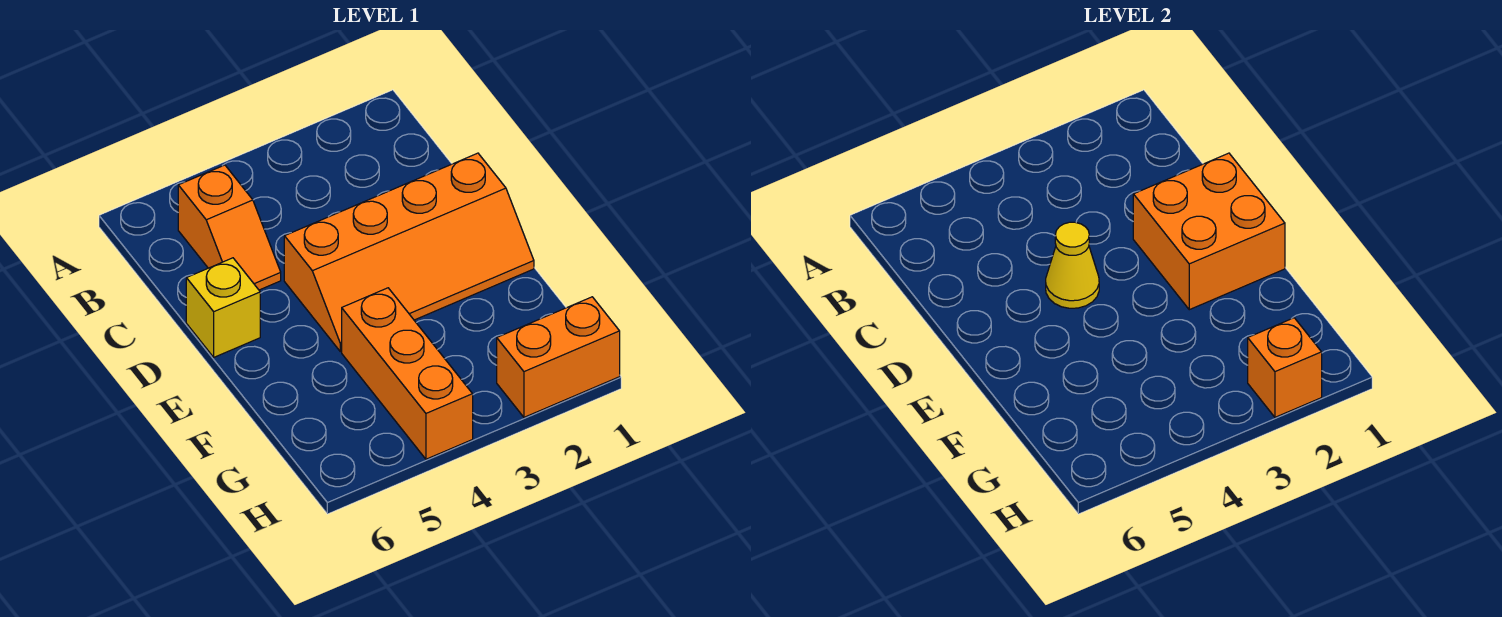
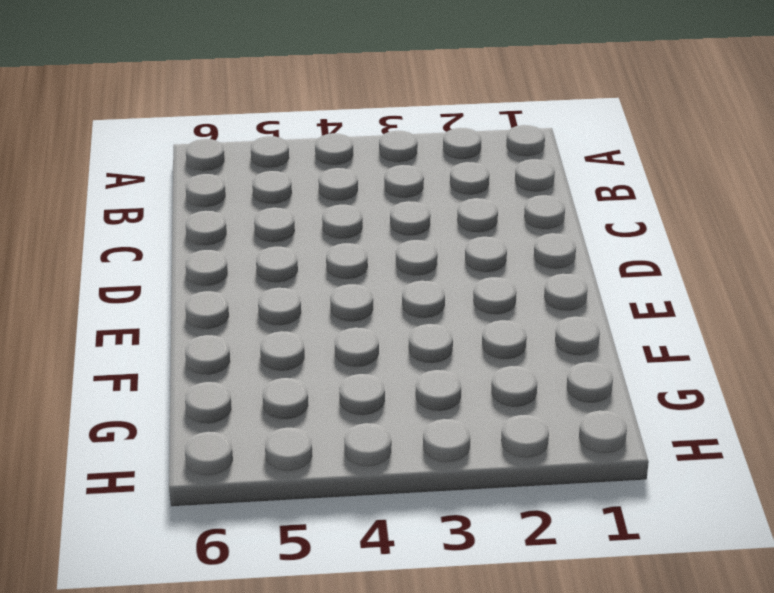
none -> orange 1x2 slope [178,165,281,290]
none -> orange 2x4 slope [284,153,534,351]

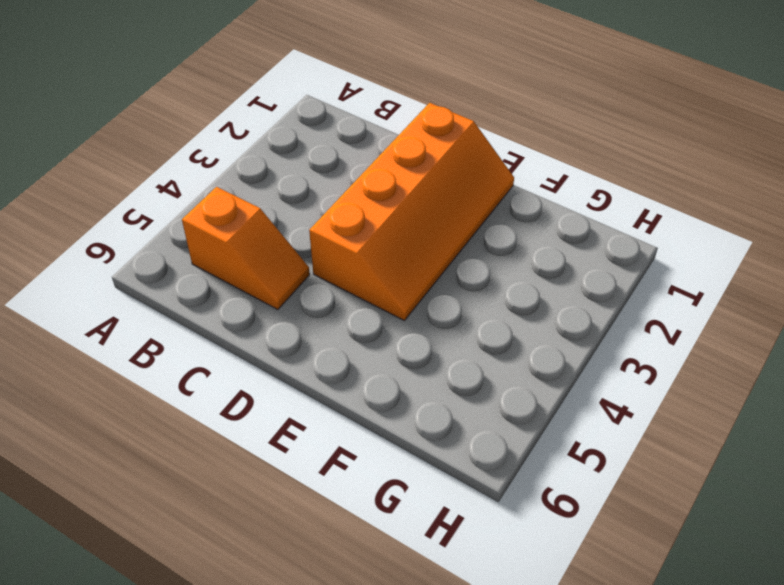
none -> yellow 1x1 brick [186,258,260,357]
none -> orange 1x3 brick [342,288,473,459]

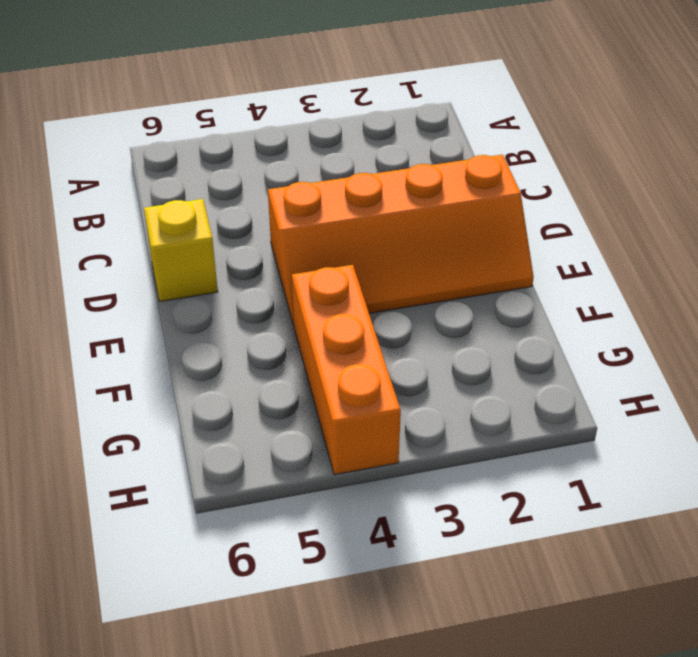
none -> orange 1x2 slope [178,165,281,290]
none -> orange 1x2 brick [497,297,620,417]

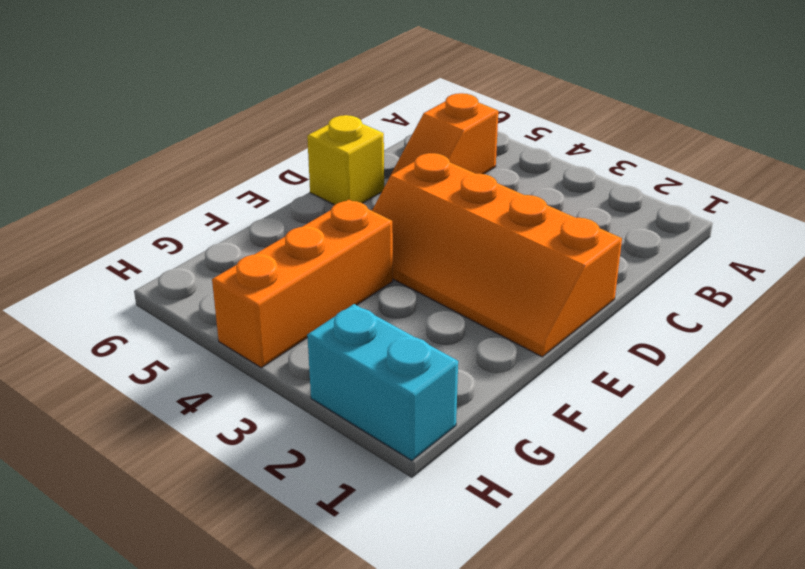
cyan 1x2 brick [307,304,458,461] -> orange 1x2 brick [497,297,620,417]
none -> orange 2x2 brick [1133,153,1285,310]
none -> yellow 1x1 cone [1046,222,1099,308]

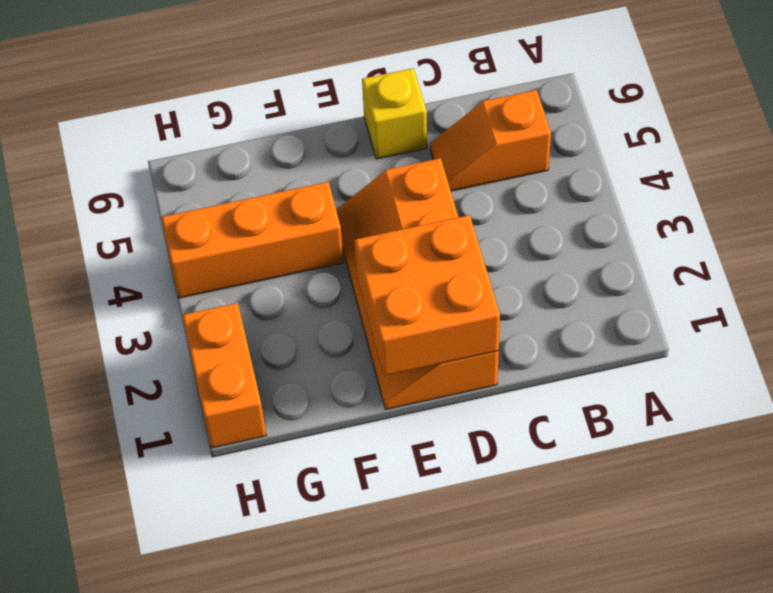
none -> yellow 1x1 cone [1046,222,1099,308]
none -> orange 1x1 brick [1248,318,1322,417]

